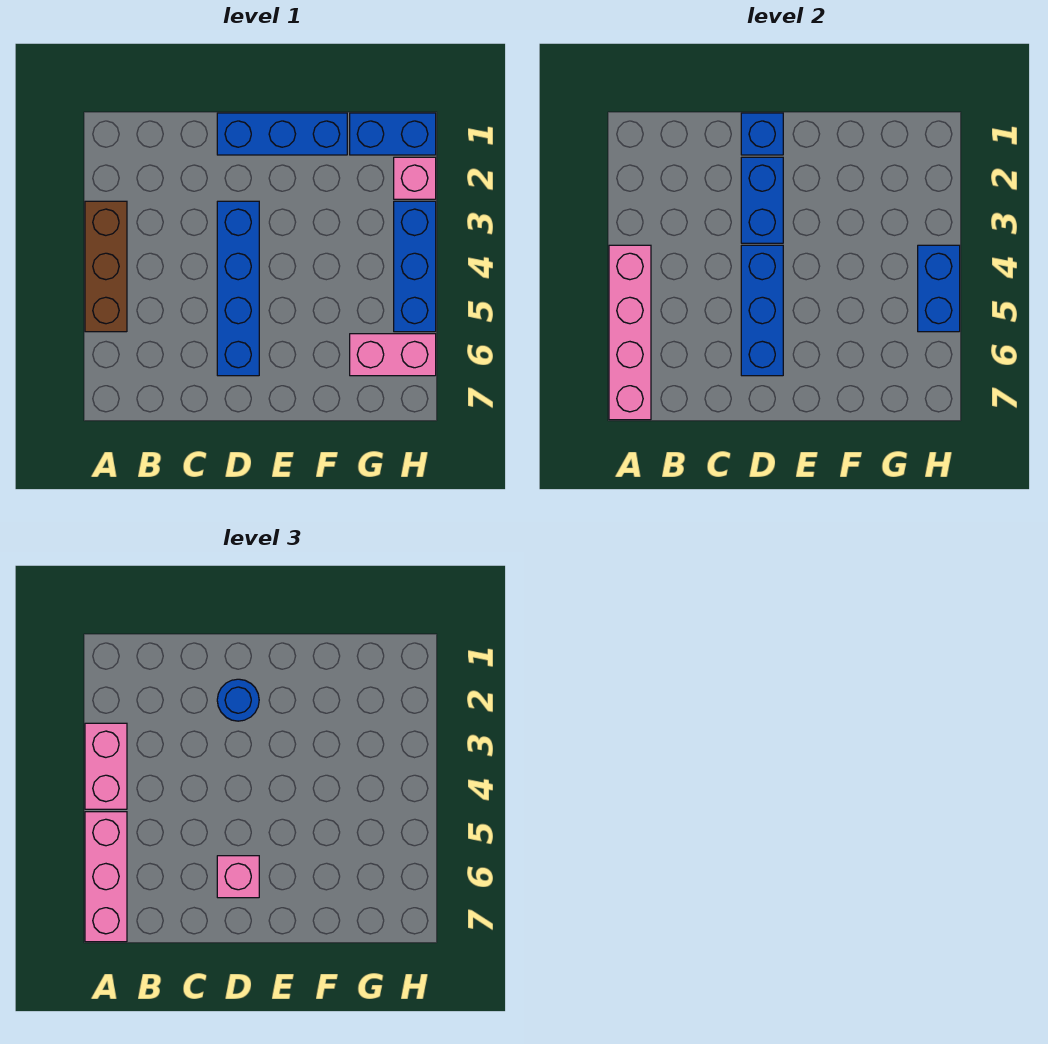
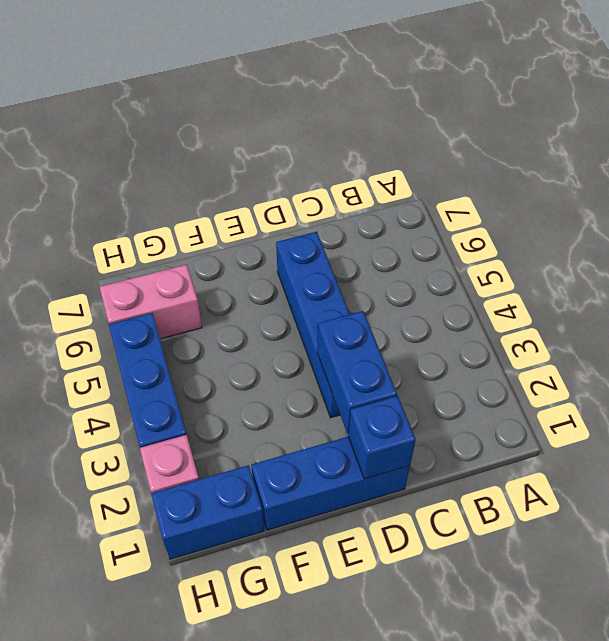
none -> brown 1x3 brick [85,201,127,332]
none -> pink 1x4 brick [609,245,651,420]
none -> blue 1x3 brick [741,245,783,376]

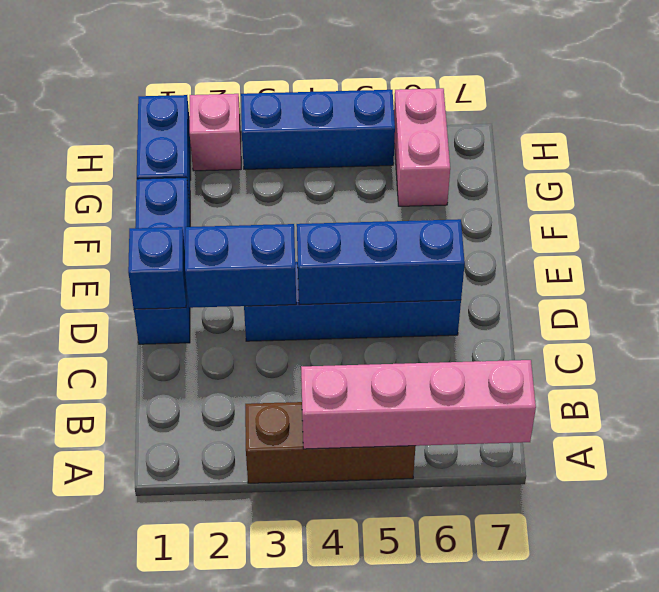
none -> blue 1x2 brick [918,245,960,332]
none -> pink 1x2 brick [85,723,127,809]
none -> pink 1x3 brick [85,812,127,942]

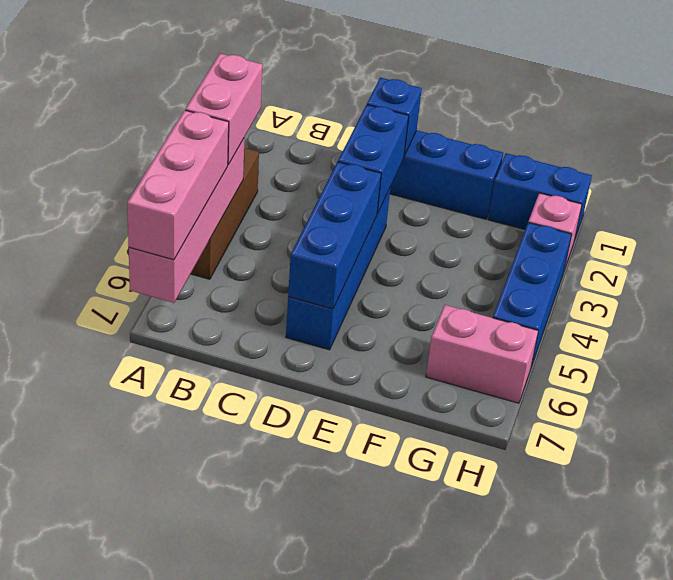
none -> blue 1x2 brick [918,245,960,332]
none -> blue 1x1 round brick [217,679,259,721]
none -> pink 1x1 brick [217,856,259,898]

